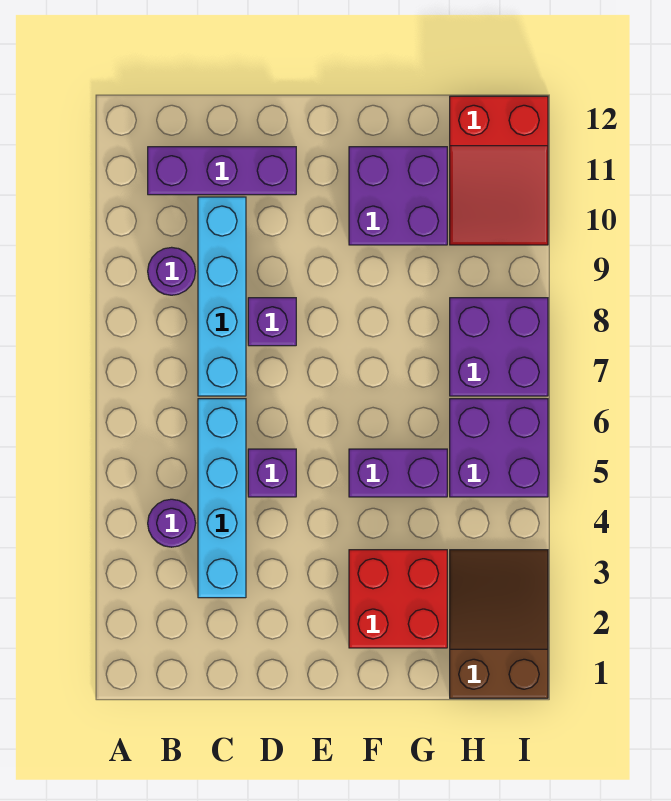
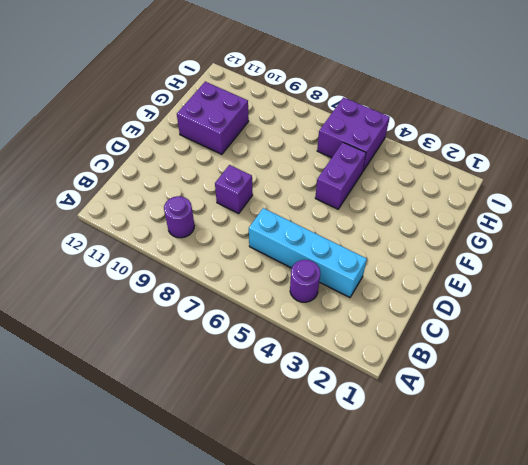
none -> purple 1x3 brick [148,147,296,195]
none -> cyan 1x4 brick [198,197,246,396]
none -> purple 1x1 brick [248,449,296,497]

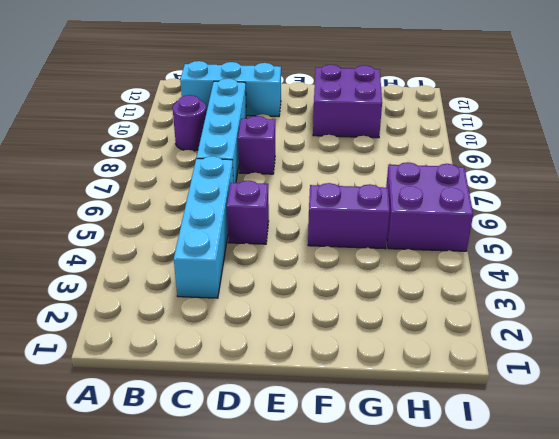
cyan 1x3 brick [180,61,281,117] -> purple 1x3 brick [148,147,296,195]
none -> purple 1x1 round brick [148,499,196,547]
none -> red 2x2 brick [349,550,447,648]
none -> brown 2x3 slope [450,550,548,698]

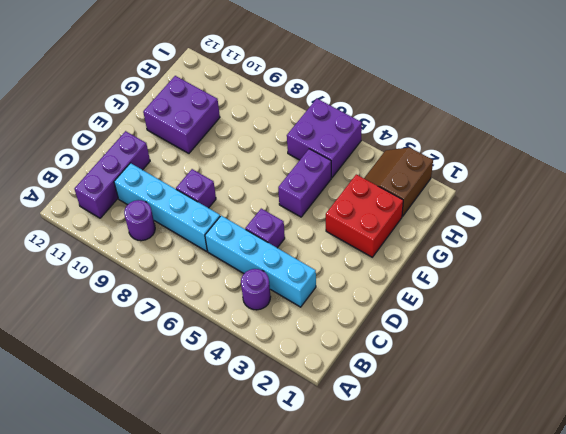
brown 2x2 slope [364,148,433,216] -> brown 2x3 slope [450,550,548,698]
none -> purple 2x2 brick [450,298,548,396]
none -> red 2x3 slope [450,96,548,245]

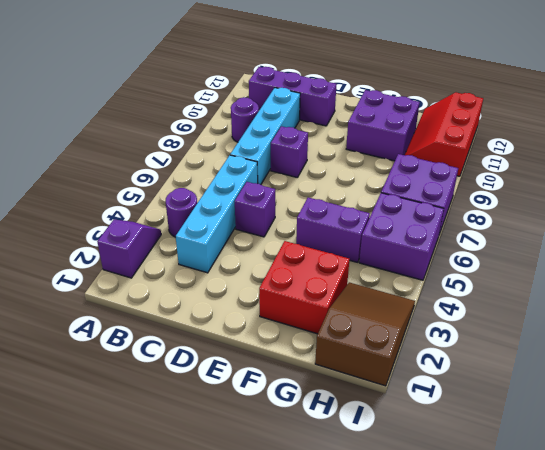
purple 1x2 slope [97,220,161,278] -> none
red 2x3 slope [405,93,483,176] -> red 2x3 slope turned to [450,96,548,245]

